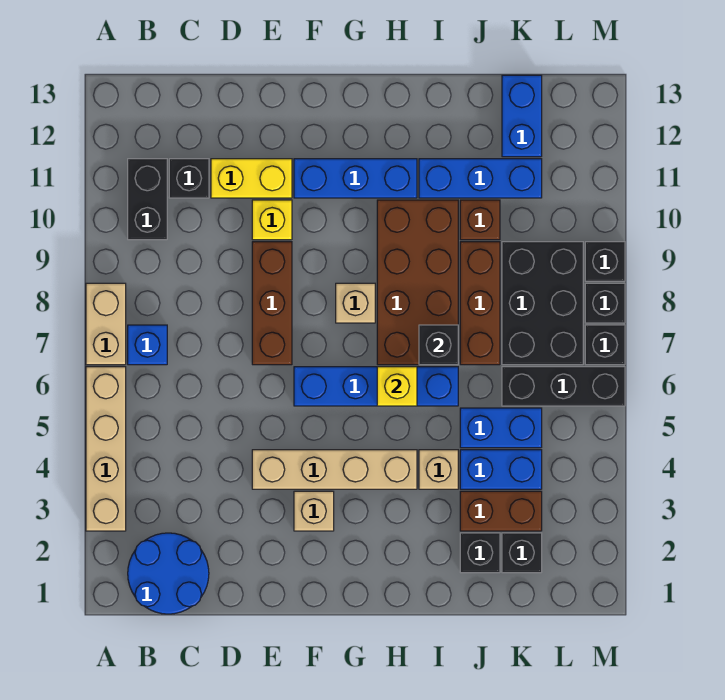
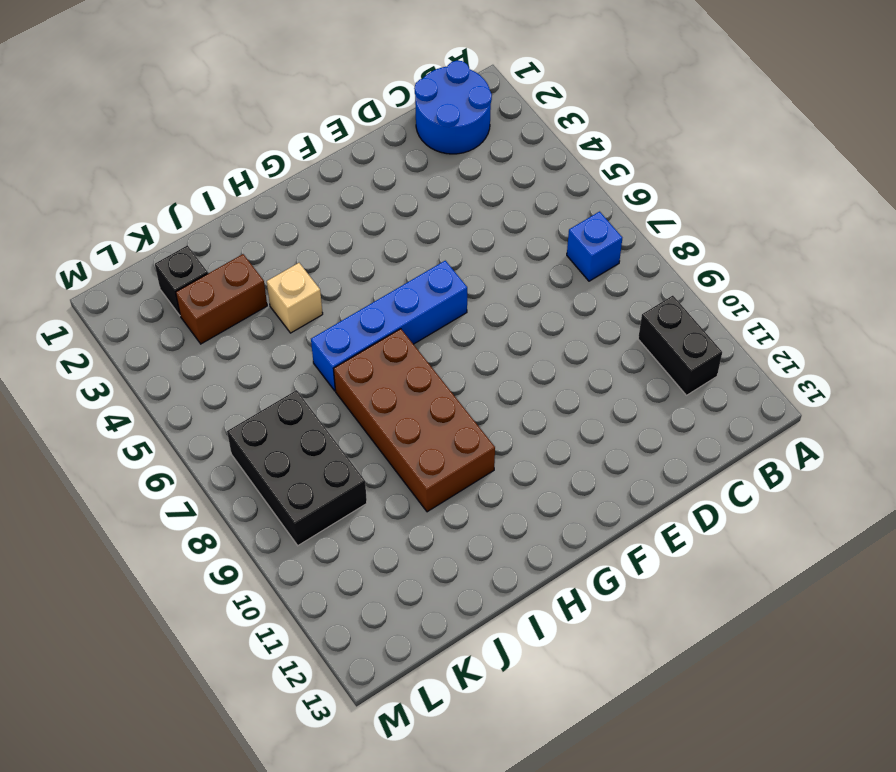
none -> tan 1x4 brick [86,367,126,531]
none -> tan 1x2 brick [86,283,126,365]
none -> black 1x1 brick [169,159,209,198]
none -> yellow 1x2 brick [211,159,292,198]

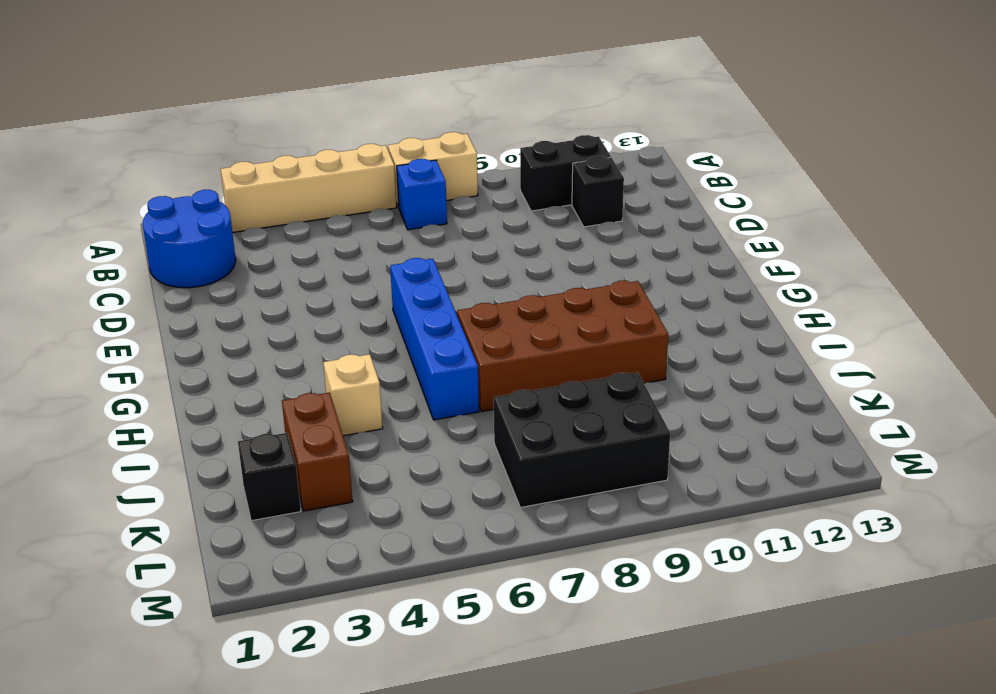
none -> yellow 1x2 brick [211,159,292,198]
none -> tan 1x4 brick [252,450,417,489]
none -> brown 1x3 brick [252,242,292,365]
none -> yellow 1x1 brick [252,200,292,240]

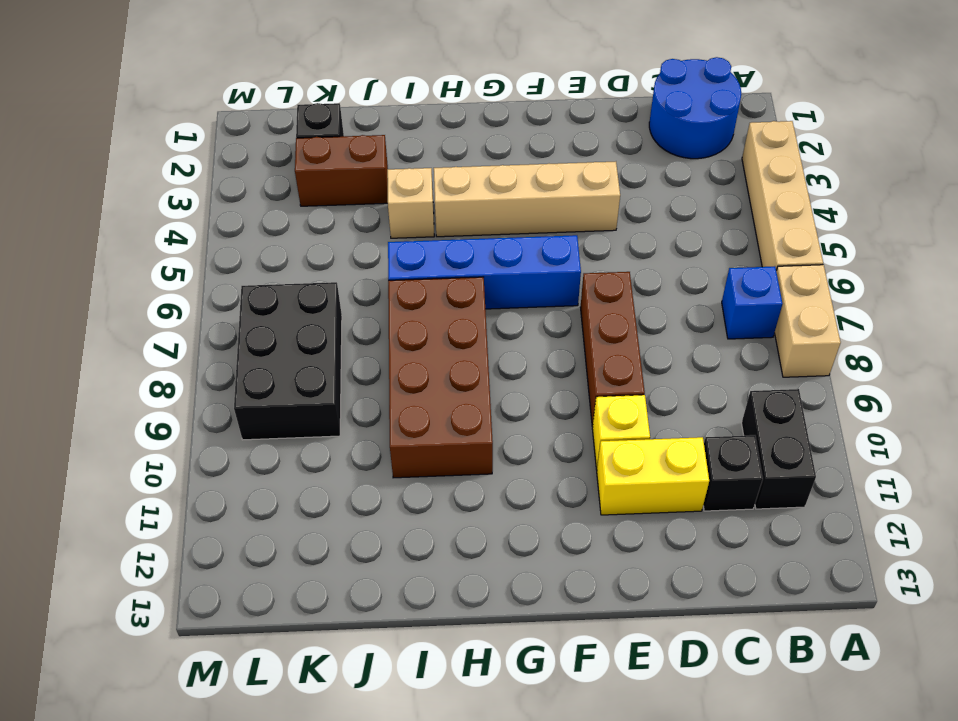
none -> tan 1x1 brick [294,491,334,531]
none -> blue 1x3 brick [294,159,417,198]
none -> tan 1x1 brick [336,283,375,323]
none -> blue 1x3 brick [419,159,542,198]

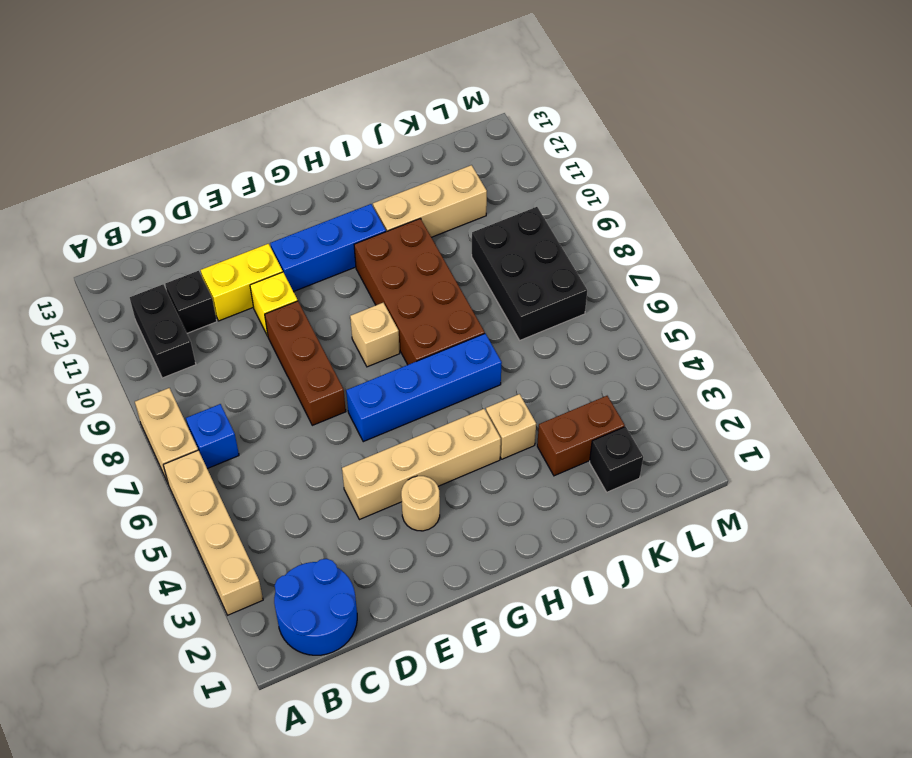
tan 1x1 round brick [401,476,440,531] -> tan 1x1 brick [294,491,334,531]
tan 1x3 brick [373,165,487,237] -> blue 1x3 brick [419,159,542,198]
none -> black 1x1 brick [460,533,500,573]
none -> blue 1x2 brick [460,450,542,489]
none -> blue 1x2 brick [460,408,542,448]
none -> brown 1x3 brick [460,242,500,365]

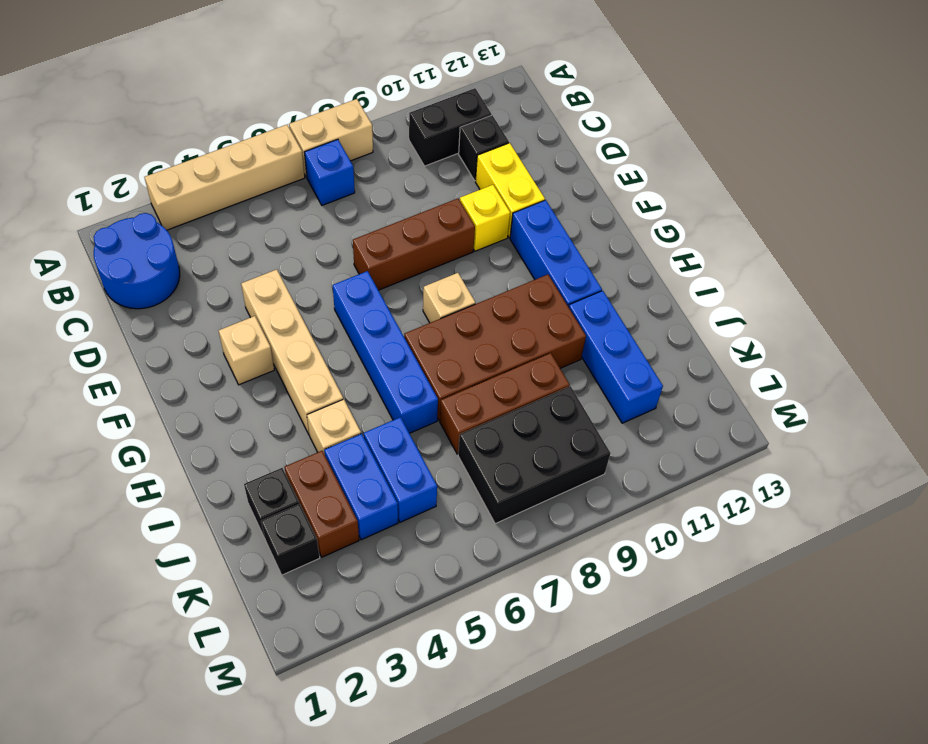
none -> brown 1x1 brick [460,200,500,240]
none -> black 1x3 brick [502,367,625,406]
none -> blue 1x2 brick [502,75,542,157]
none -> black 1x1 brick [585,325,625,365]

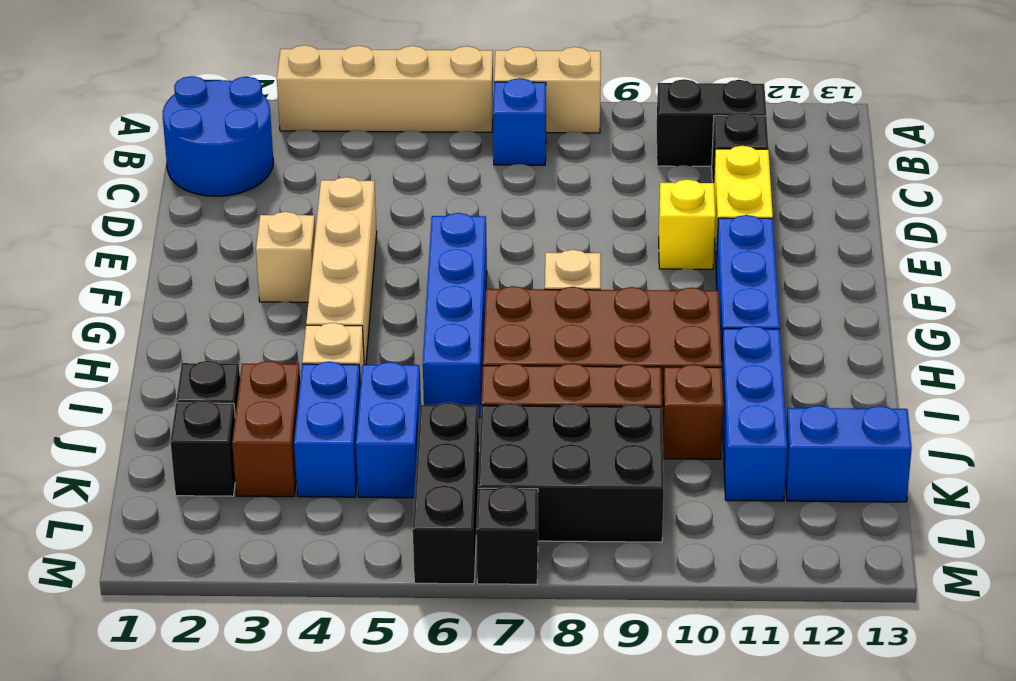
none -> brown 1x3 brick [252,242,292,365]
none -> black 1x1 brick [585,283,625,323]
none -> black 1x1 brick [585,242,625,281]
none -> yellow 1x1 brick [377,367,417,406]

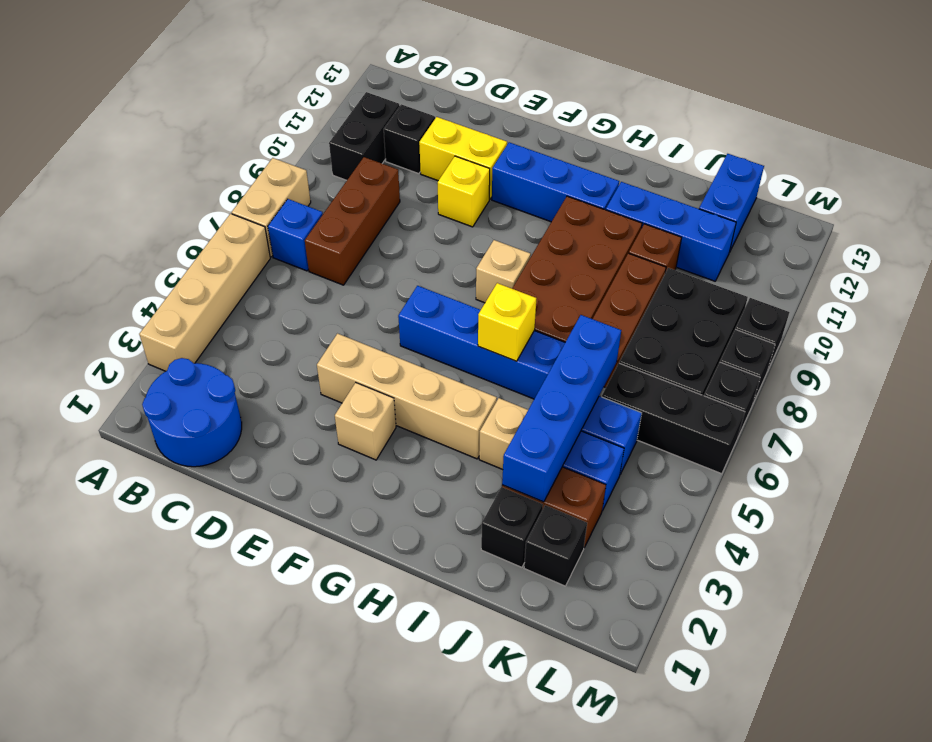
brown 1x3 brick [305,157,400,285] -> brown 1x3 brick moved to [252,242,292,365]
blue 1x4 brick [502,315,621,502] -> none
none -> black 1x1 brick [419,325,458,365]

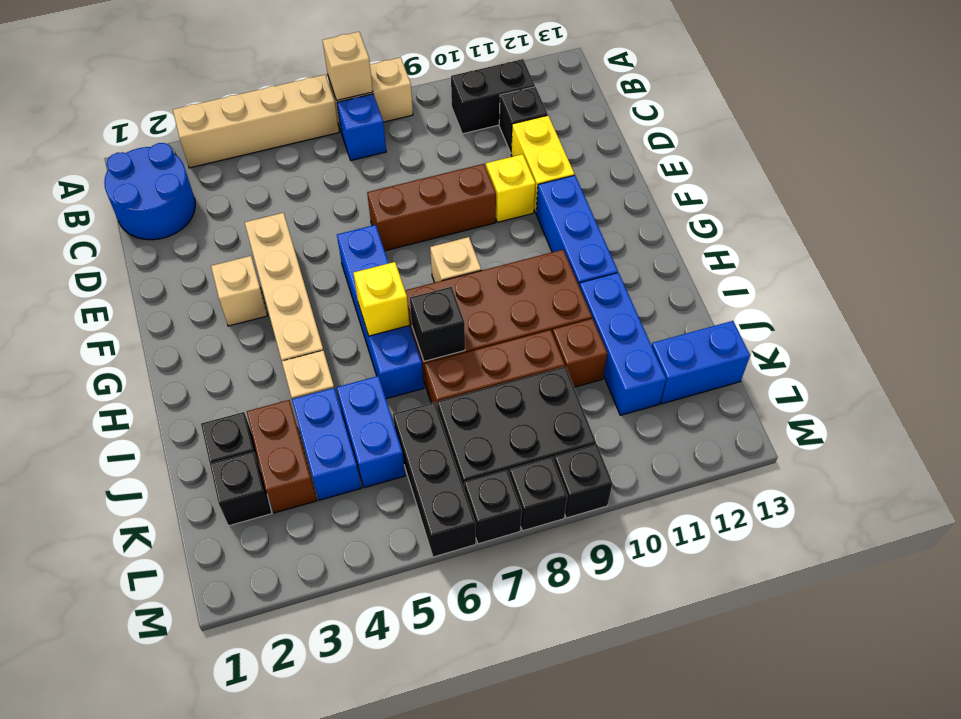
tan 1x1 brick [322,32,373,100] -> none

